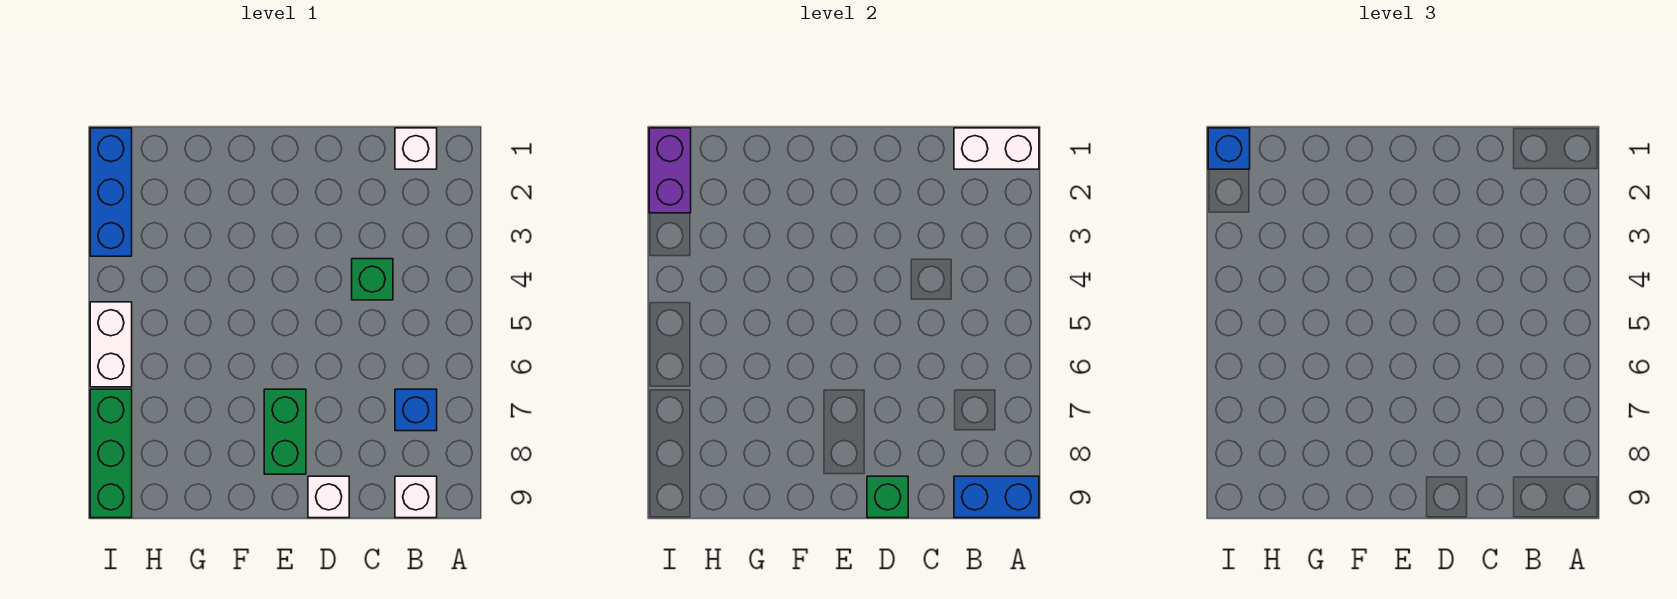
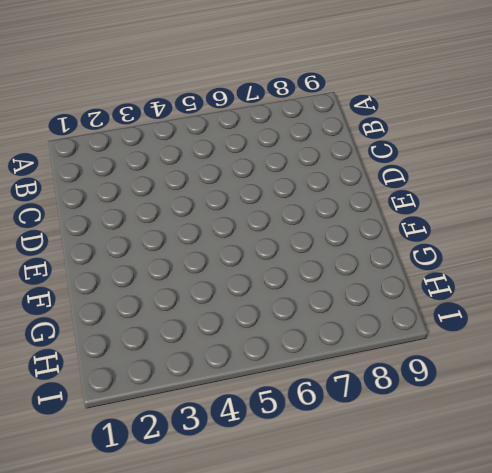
none -> white 1x1 brick [395,128,437,169]
none -> blue 1x1 brick [395,389,437,431]
none -> white 1x1 brick [395,476,437,518]

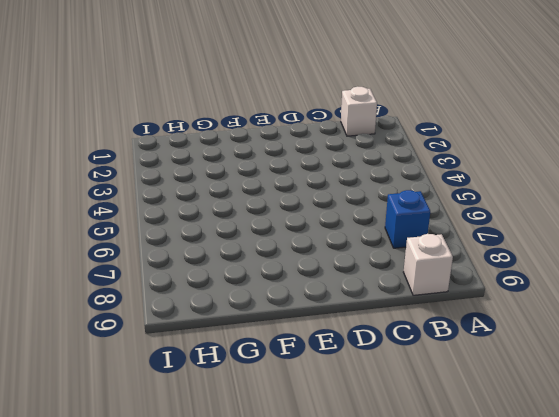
none -> green 1x1 brick [352,259,393,300]
none -> white 1x1 brick [308,476,349,518]
none -> green 1x2 brick [264,389,306,474]

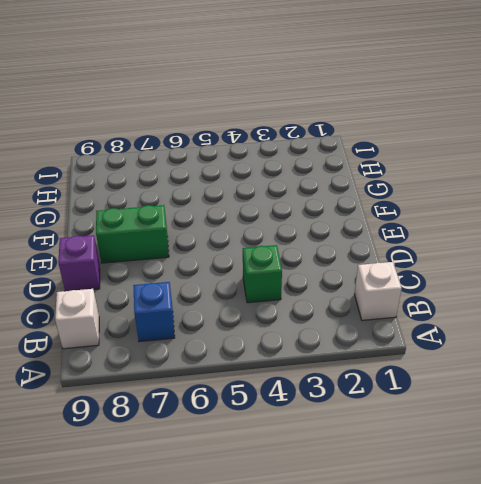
purple 1x1 brick [58,235,100,291] -> white 1x1 brick [308,476,349,518]
none -> blue 1x3 brick [90,128,132,256]
none -> white 1x2 brick [90,302,132,387]
none -> green 1x3 brick [90,389,132,518]

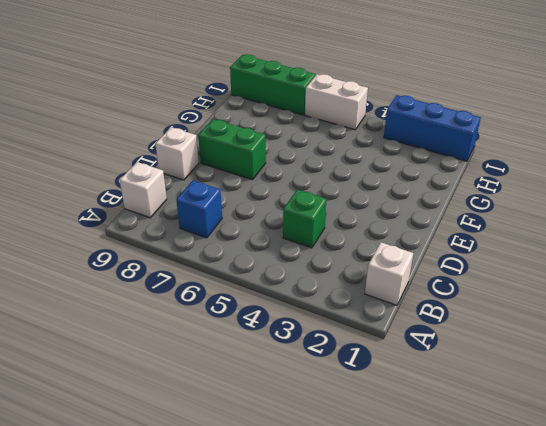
none -> white 1x2 brick [954,128,1039,169]
none -> blue 1x2 brick [954,476,1039,518]
none -> green 1x1 brick [867,476,908,518]

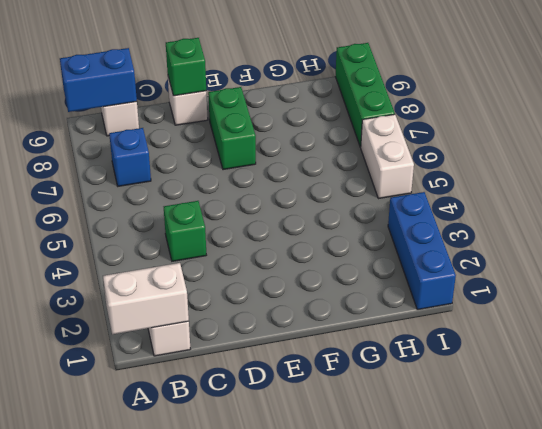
none -> purple 1x2 brick [649,128,691,213]
none -> blue 1x1 brick [1208,128,1250,169]

